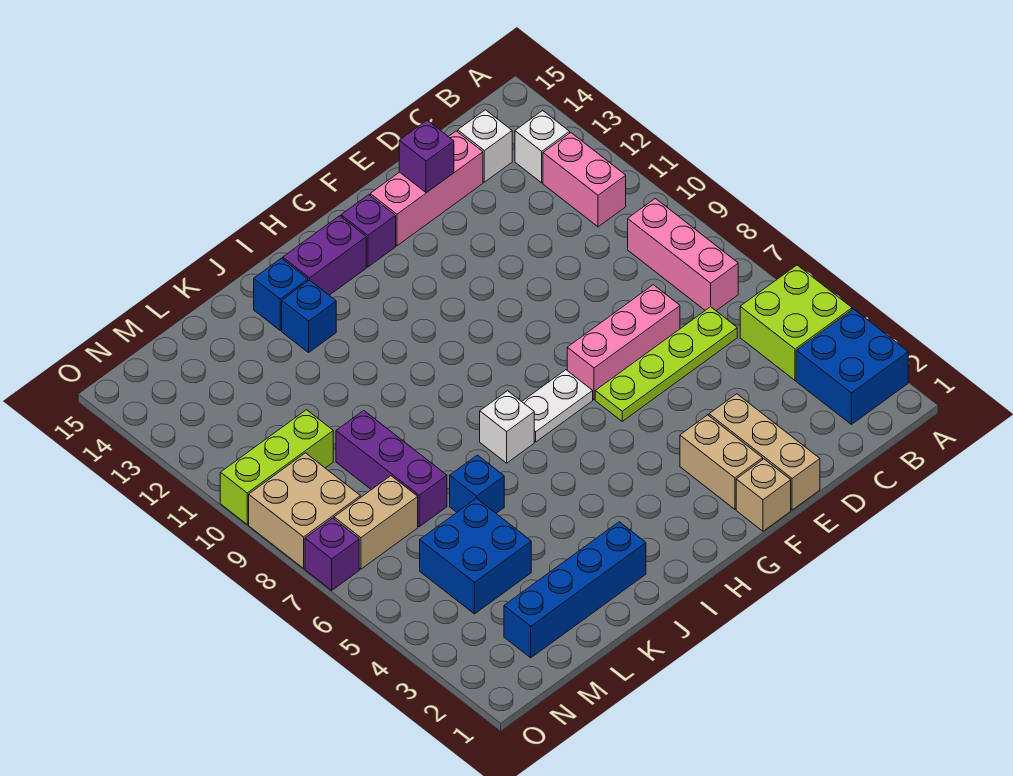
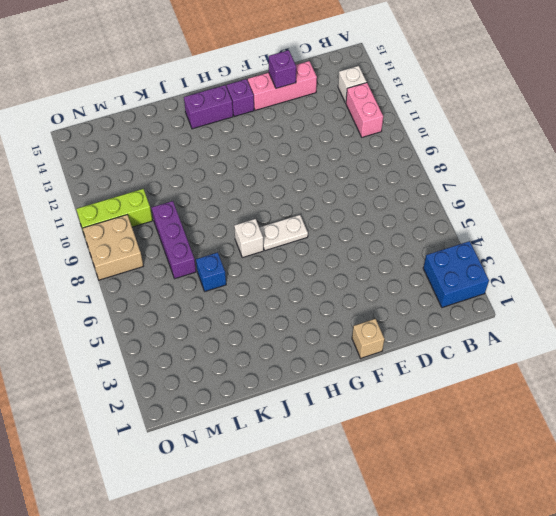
none -> lime 2x2 brick [740,265,852,381]
none -> pink 1x3 brick [628,198,738,311]
none -> lime 1x4 plate [595,307,737,421]

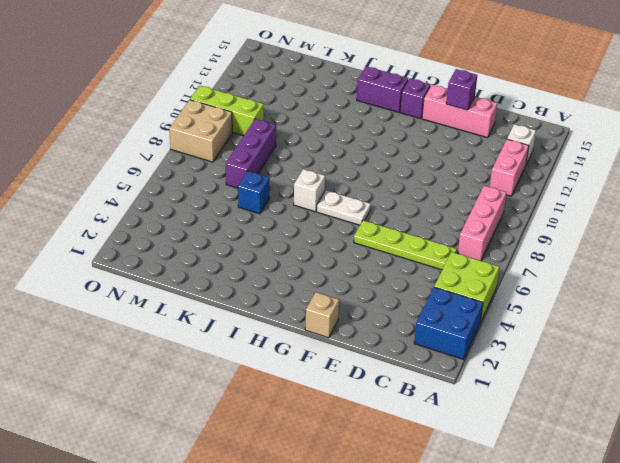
none -> white 1x1 brick [458,110,512,182]
none -> pink 1x3 brick [567,285,680,399]
none -> tan 1x3 brick [709,394,820,510]

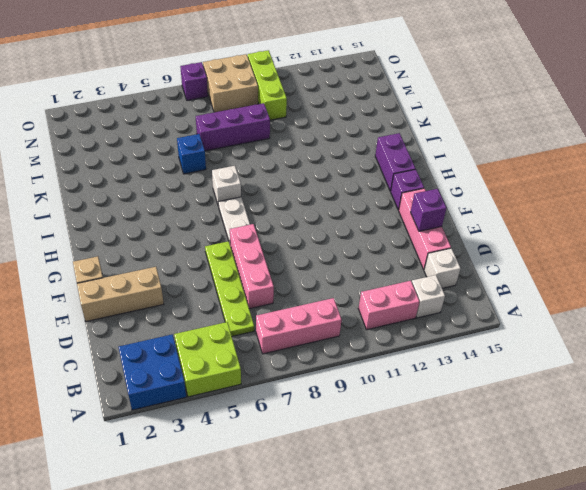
none -> tan 1x2 brick [680,415,763,509]
none -> blue 1x4 brick [504,522,646,658]
none -> blue 1x1 brick [282,280,336,353]

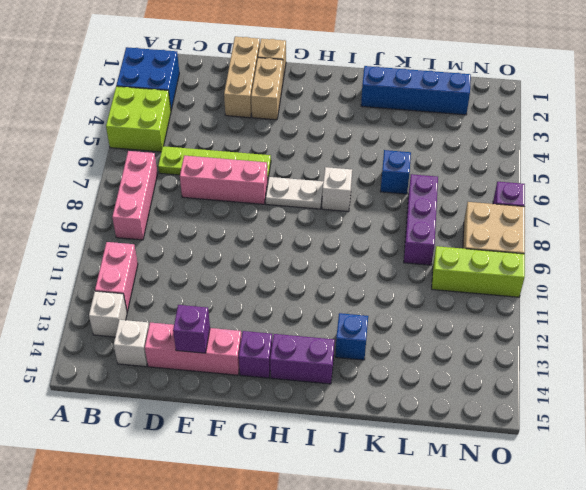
none -> blue 1x1 brick [254,258,308,331]
none -> blue 2x2 brick [420,498,531,614]
none -> tan 1x2 brick [334,476,418,569]

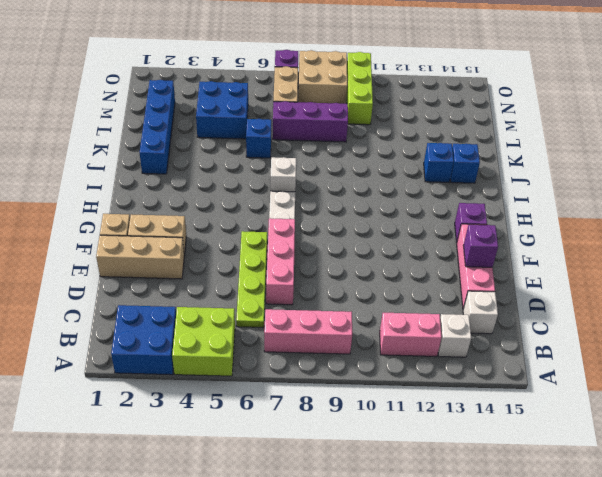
none -> purple 1x2 brick [283,216,366,295]

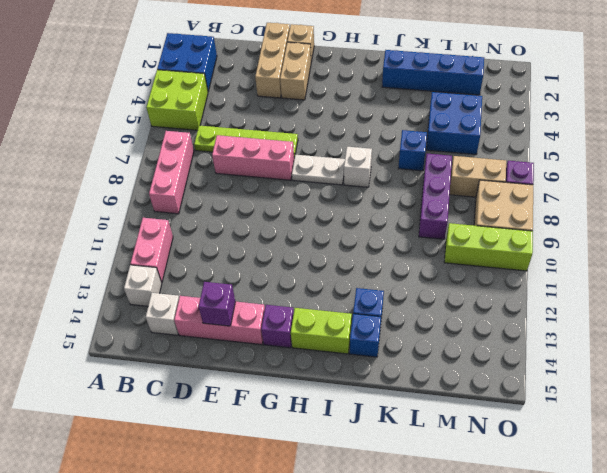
lime 1x2 brick [291,308,352,354] -> purple 1x2 brick [283,216,366,295]

